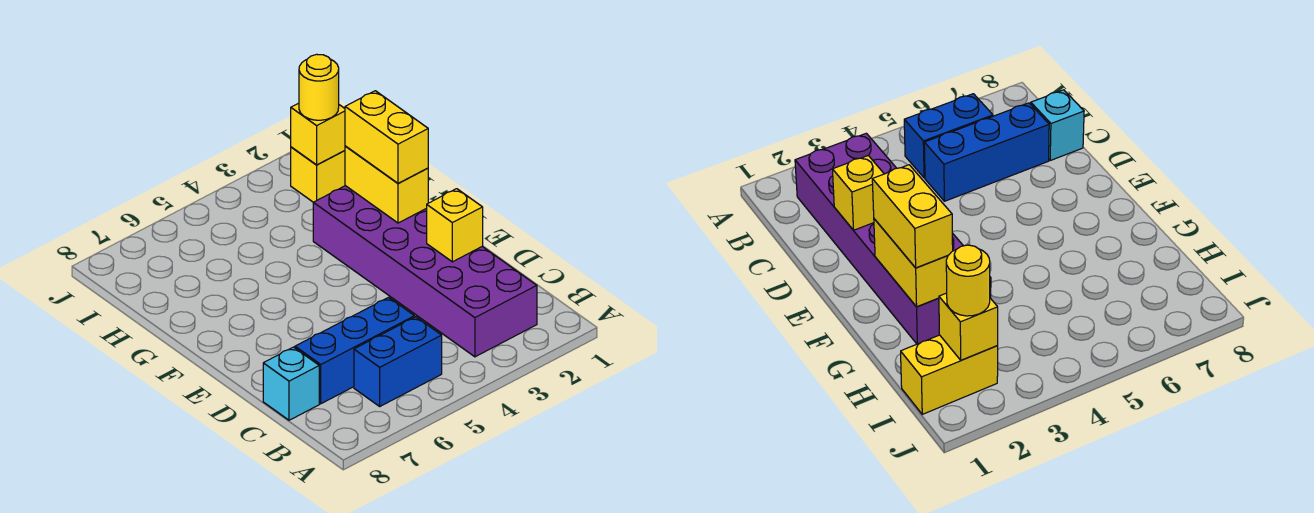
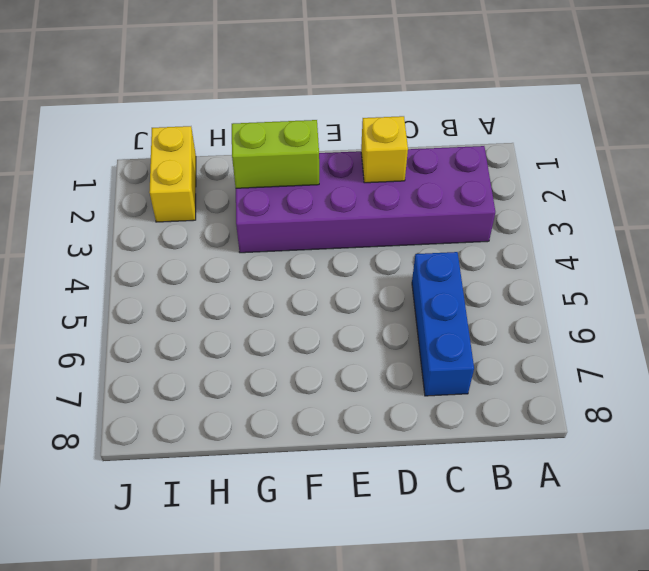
lime 1x2 brick [232,120,319,188] -> yellow 1x2 brick [345,146,428,223]
none -> blue 1x2 brick [354,317,442,406]
none -> cyan 1x1 brick [263,347,319,420]

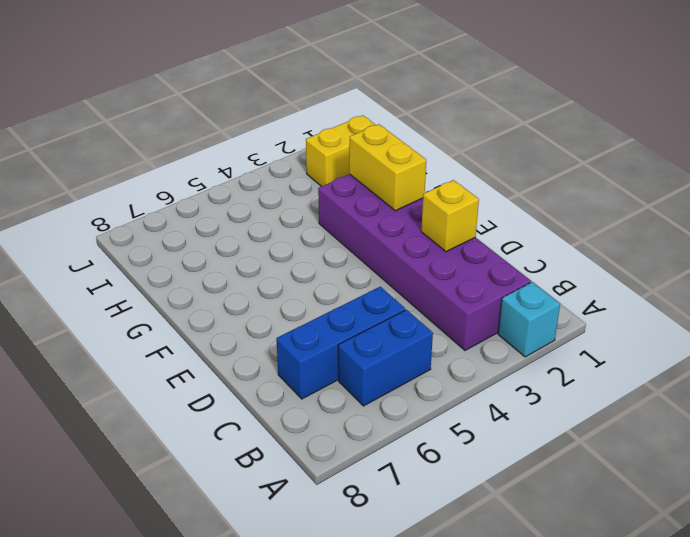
cyan 1x1 brick [498,282,560,357] -> cyan 1x1 brick moved to [263,347,319,420]
none -> yellow 1x1 brick [291,103,345,165]
none -> yellow 1x2 brick [345,91,428,183]

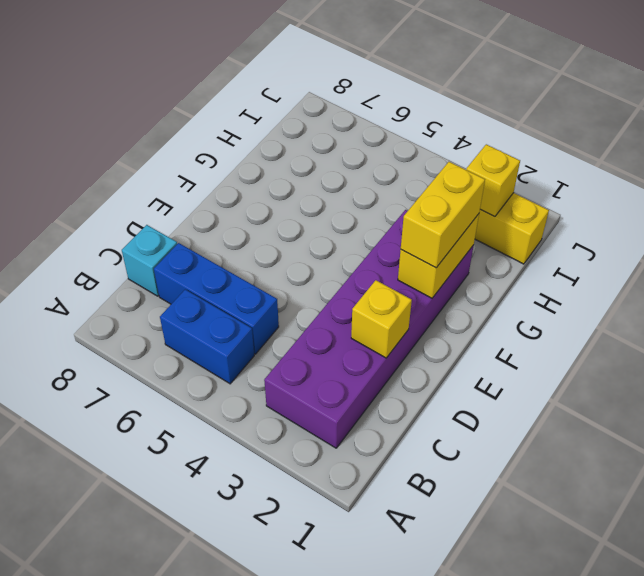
none -> yellow 1x1 round brick [299,54,339,120]

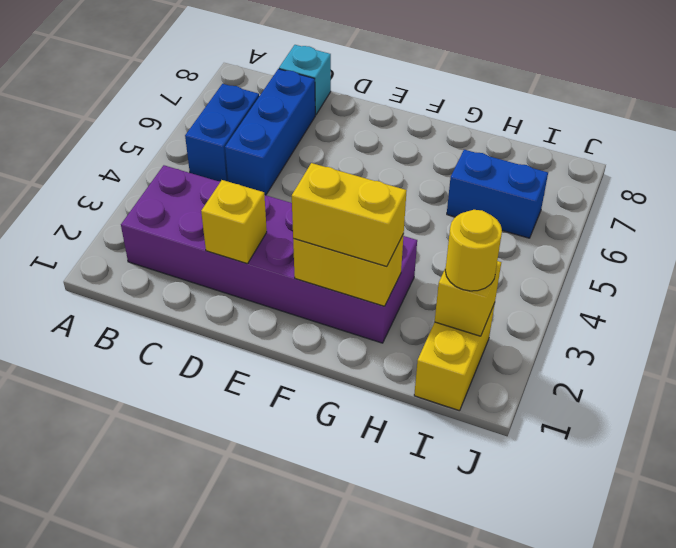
blue 1x2 brick [447,150,548,238] -> none

